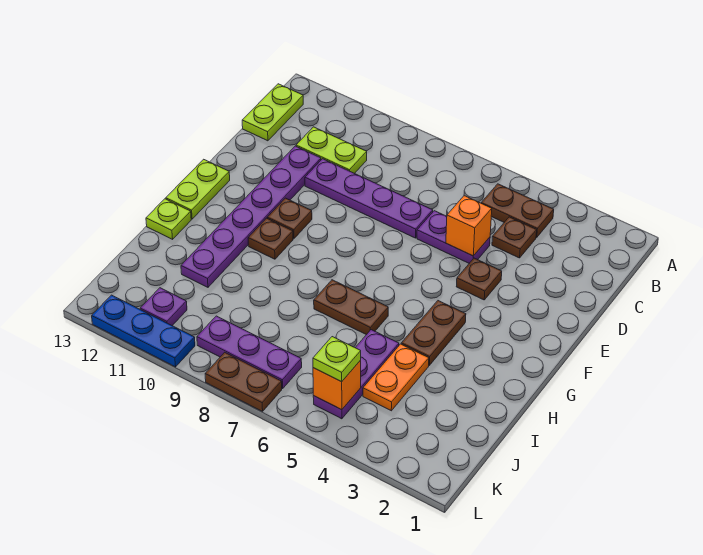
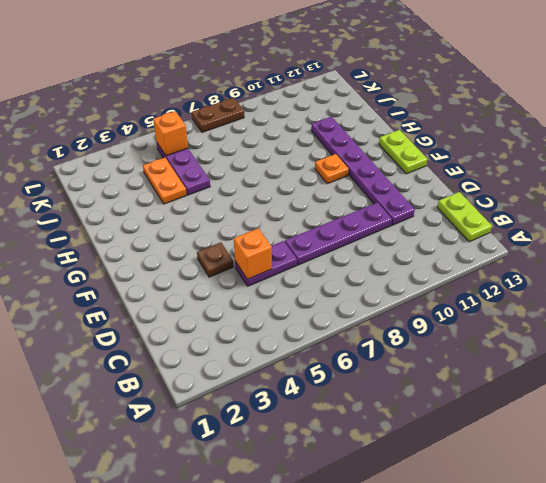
orange 1x1 plate [315,154,349,184] -> brown 1x1 plate [248,218,293,259]
none -> brown 1x2 plate [481,184,554,237]
none -> brown 1x1 plate [492,217,537,258]
none -> lime 1x2 plate [296,127,367,174]

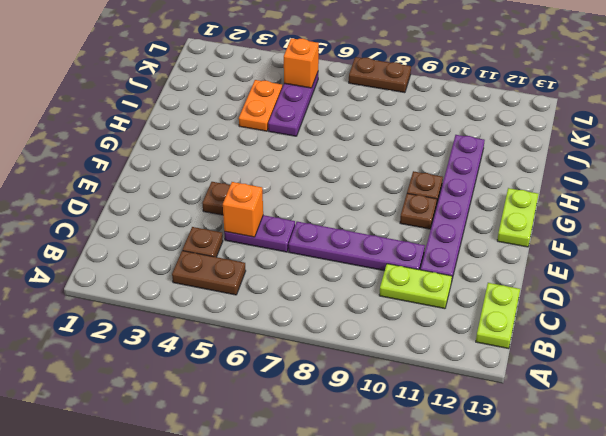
none -> brown 1x2 plate [401,301,466,365]
none -> brown 1x2 plate [314,280,388,335]
none -> lime 1x1 plate [146,199,191,239]

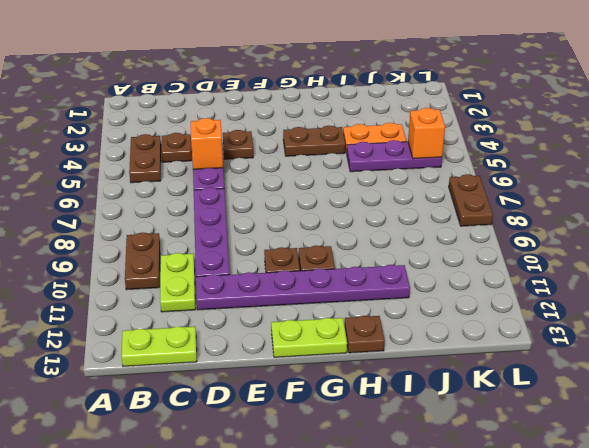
brown 1x2 plate [125,232,160,290] -> brown 1x2 plate moved to [314,280,388,335]
brown 1x1 plate [345,316,385,353] -> lime 1x1 plate [146,199,191,239]
none -> purple 1x3 plate [197,316,302,389]
none -> purple 1x1 plate [140,288,187,326]
none -> blue 1x3 plate [92,295,195,367]

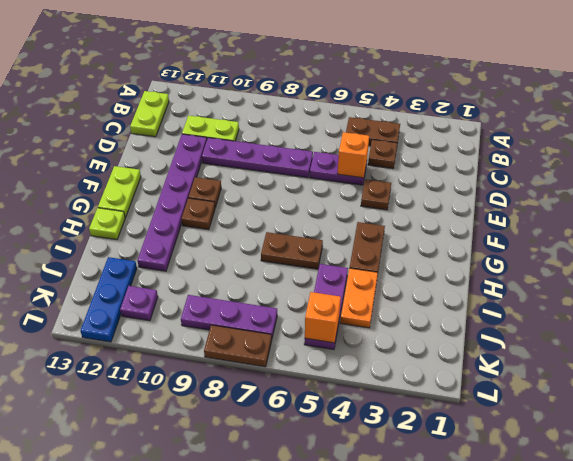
blue 1x3 plate [80,257,137,342] -> blue 1x3 plate turned to [92,295,195,367]
none -> lime 1x1 plate [313,337,361,382]

